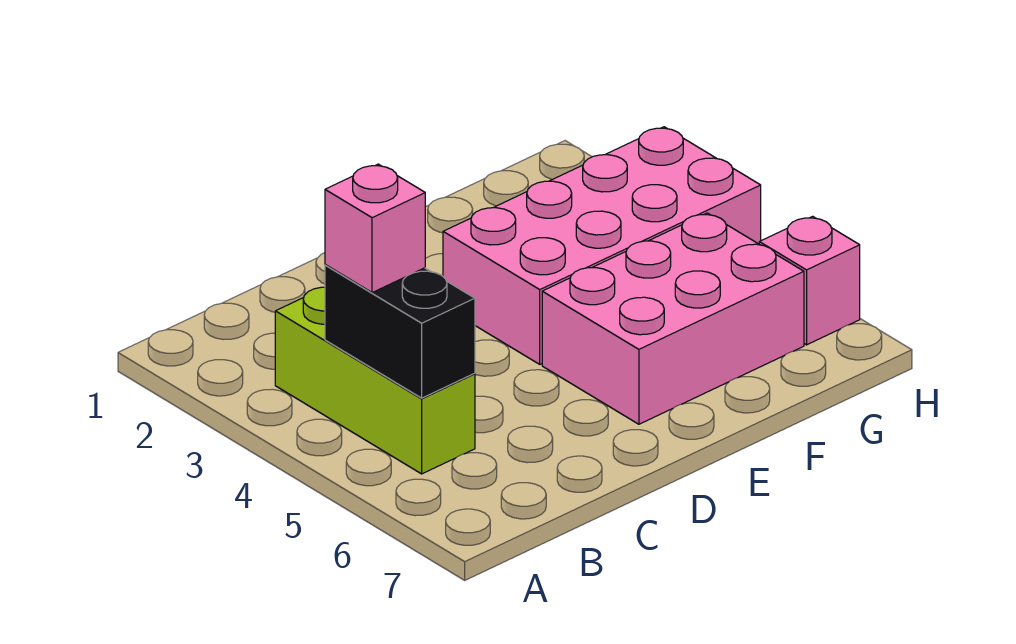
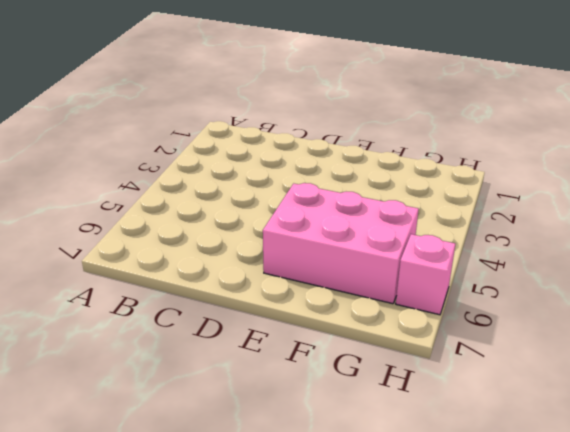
none -> lime 1x3 brick [275,287,475,474]
none -> pink 2x4 brick [443,127,761,364]

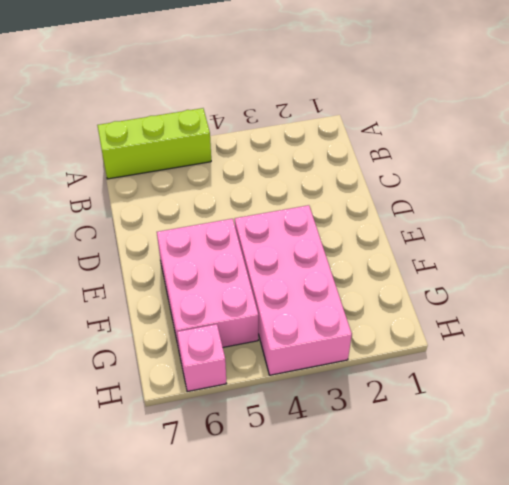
lime 1x3 brick [97,108,211,179] -> lime 1x3 brick moved to [275,287,475,474]
none -> black 1x2 brick [325,265,475,398]
none -> pink 1x1 brick [325,164,425,293]

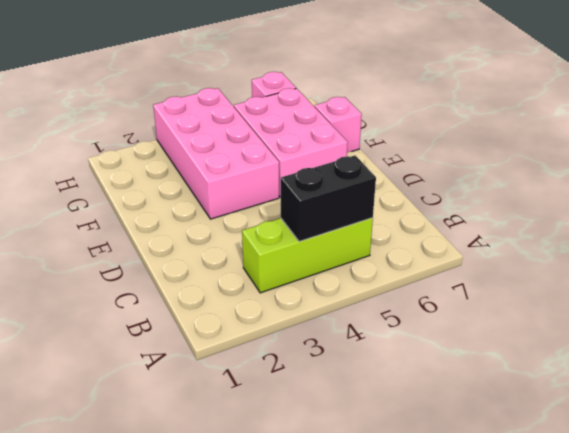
pink 1x1 brick [315,97,362,153] -> pink 1x1 brick moved to [325,164,425,293]

